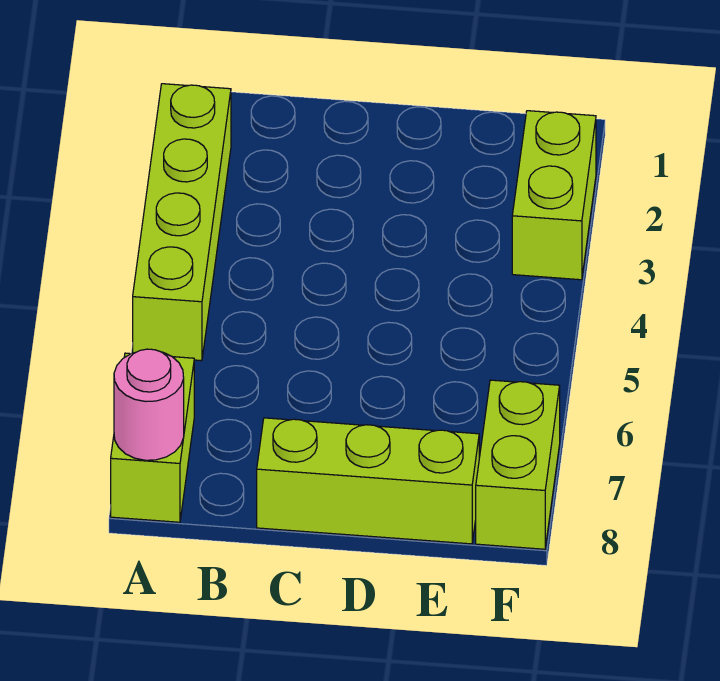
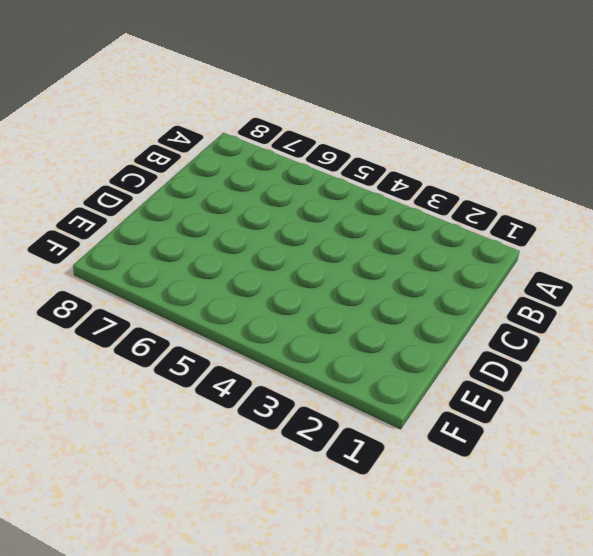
none -> lime 1x4 brick [133,84,231,361]
none -> lime 1x2 brick [111,353,194,522]

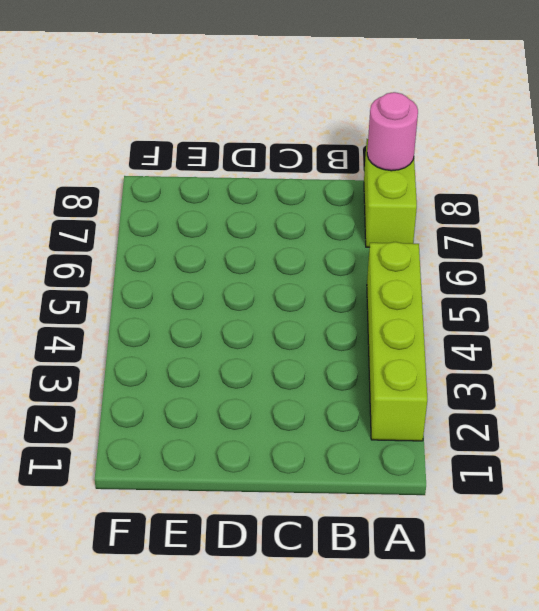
none -> lime 1x3 brick [257,418,479,544]
none -> lime 1x2 brick [512,111,596,280]

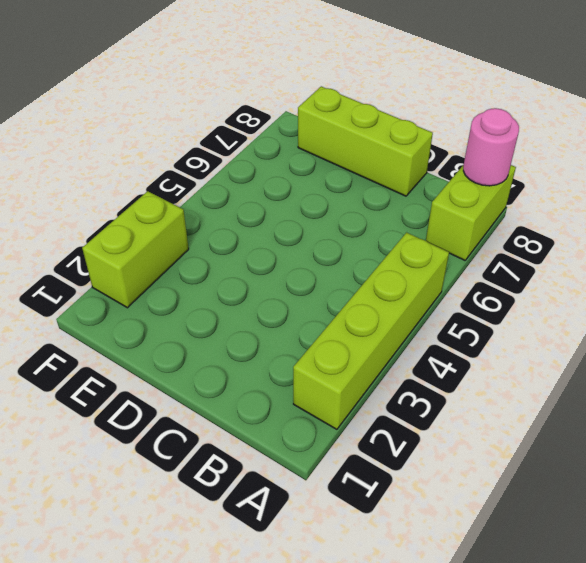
none -> lime 1x2 brick [476,380,560,549]

